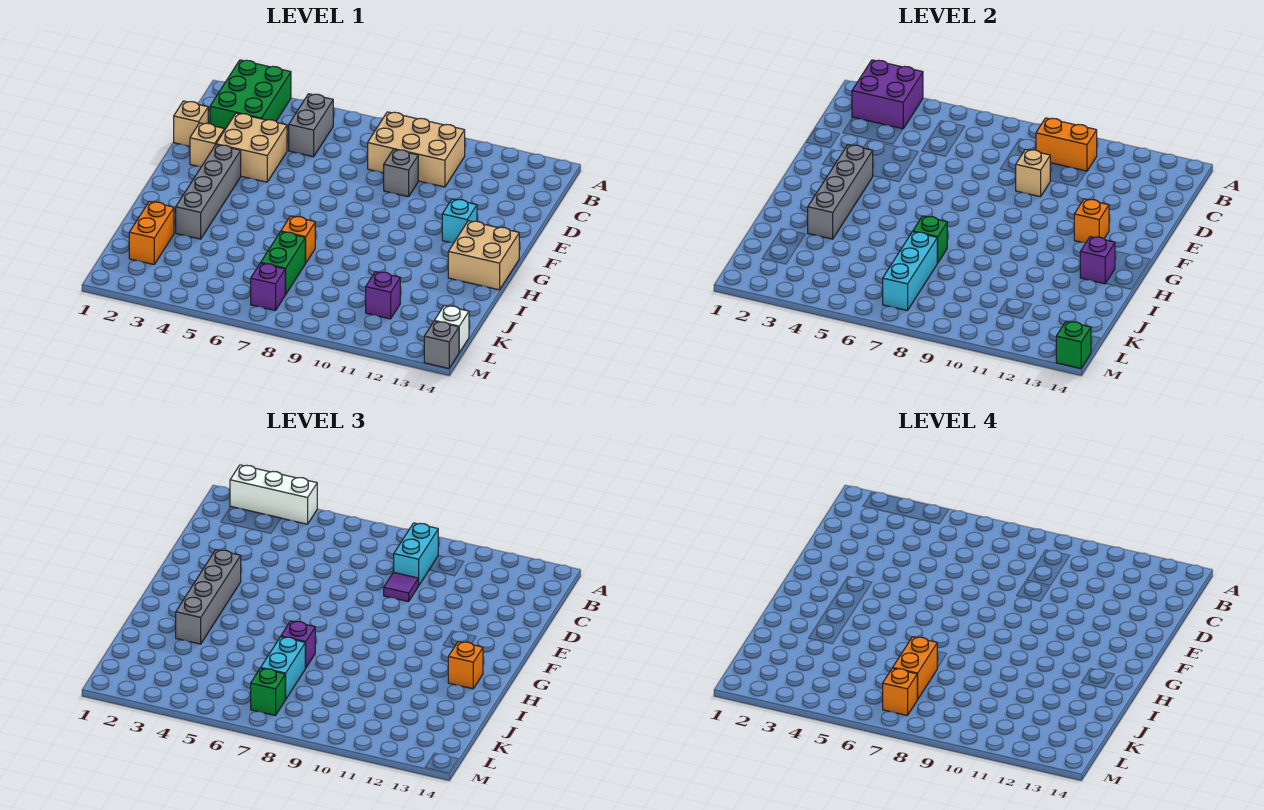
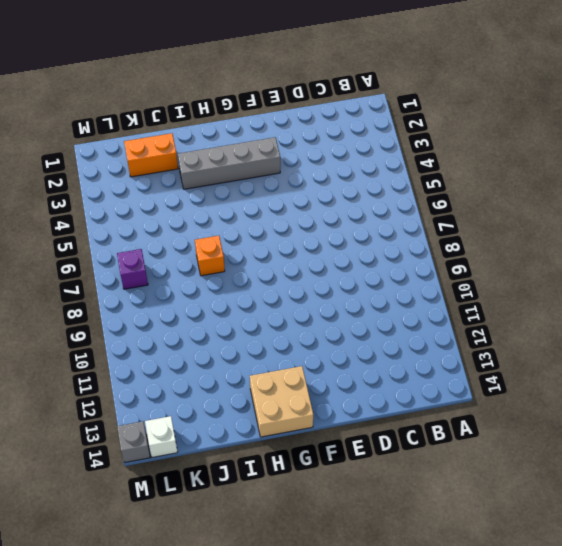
none -> green 2x3 brick [210,60,291,131]
none -> grey 1x2 brick [289,94,333,157]
none -> tan 2x3 brick [368,112,465,187]
none -> tan 1x1 brick [174,101,208,146]

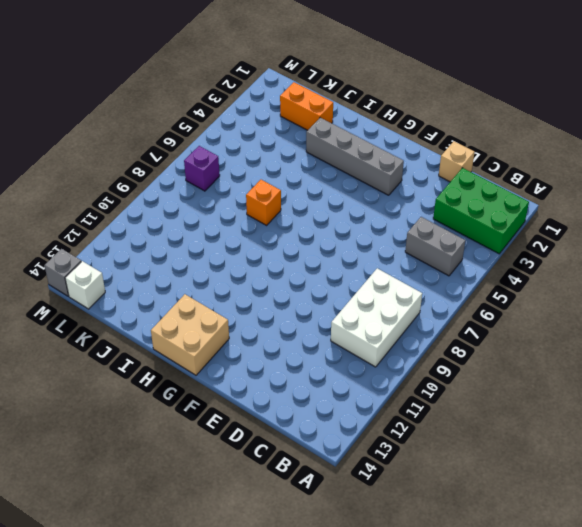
white 2x3 brick [331,268,422,367] -> tan 2x3 brick [368,112,465,187]
none -> tan 2x2 brick [216,113,287,182]
none -> grey 1x1 brick [384,149,418,197]
none -> tan 1x1 brick [190,123,224,167]
none -> cyan 1x1 brick [442,199,477,243]

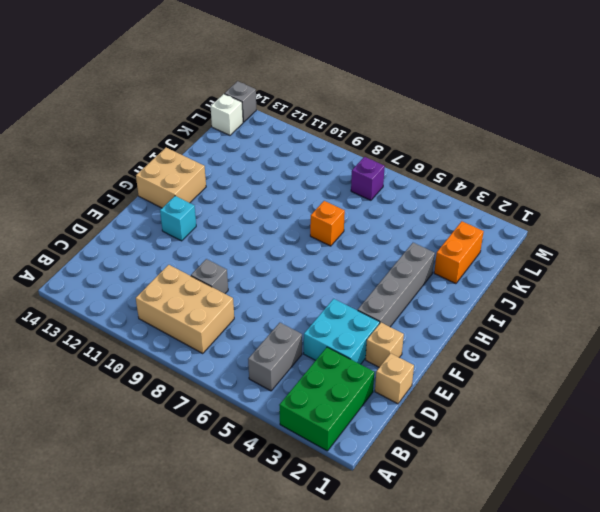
cyan 2x2 brick [304,299,380,364] -> tan 2x2 brick [216,113,287,182]
none -> green 1x2 brick [261,232,305,295]
none -> purple 1x1 brick [366,272,400,319]
none -> purple 2x2 brick [852,60,923,129]
none -> orange 1x2 brick [1036,118,1097,171]

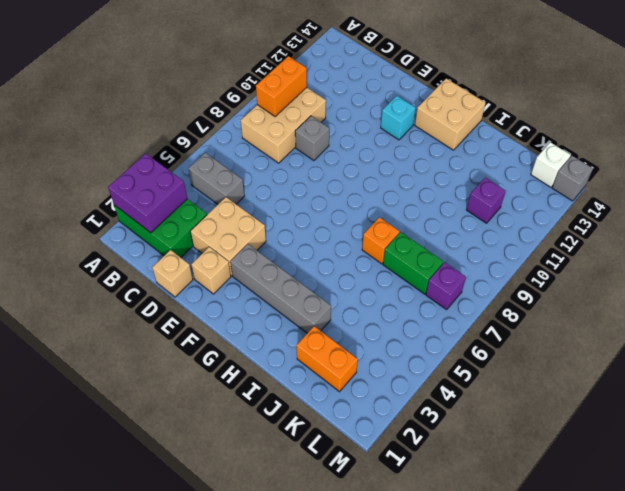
none -> tan 1x1 brick [1015,149,1050,197]
none -> grey 1x4 brick [808,145,873,239]
none -> orange 1x1 brick [1074,199,1109,243]
none -> purple 1x1 brick [1080,237,1115,284]

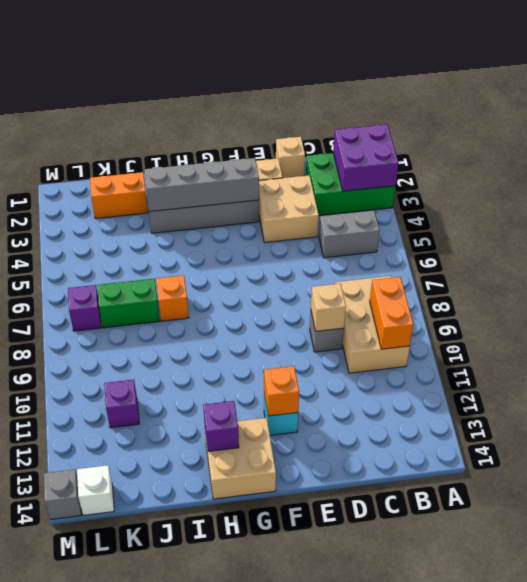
none -> green 1x1 brick [913,216,947,263]
none -> cyan 1x3 brick [883,232,937,311]
none -> green 1x1 brick [1056,321,1091,368]
none -> white 1x3 brick [230,465,317,524]

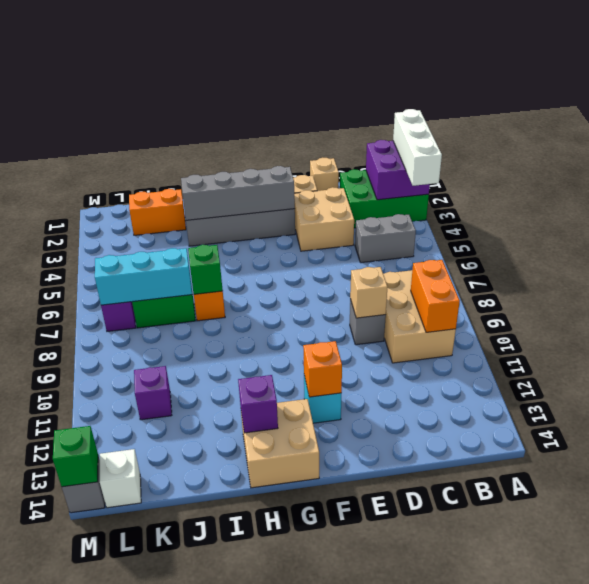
none -> cyan 1x2 brick [394,523,438,586]
none -> purple 1x1 tile [384,572,418,602]
none -> grey 1x4 brick [176,550,241,644]
none -> orange 1x1 brick [448,641,483,689]

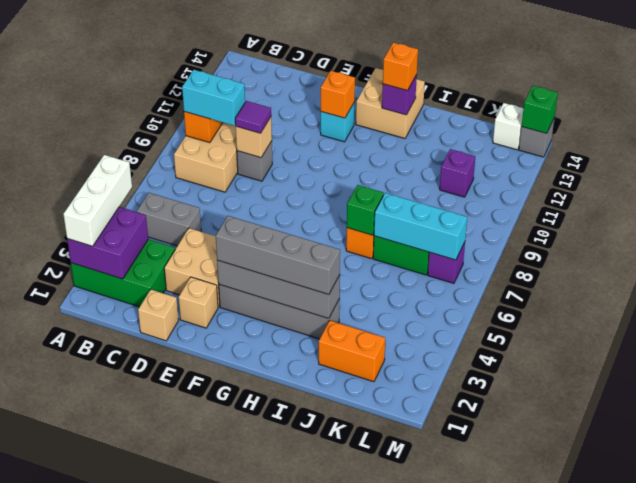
none -> purple 1x1 brick [281,621,315,668]
none -> cyan 1x2 brick [261,637,305,700]
none -> green 1x1 brick [251,668,285,716]
none -> orange 1x2 brick [893,637,938,700]

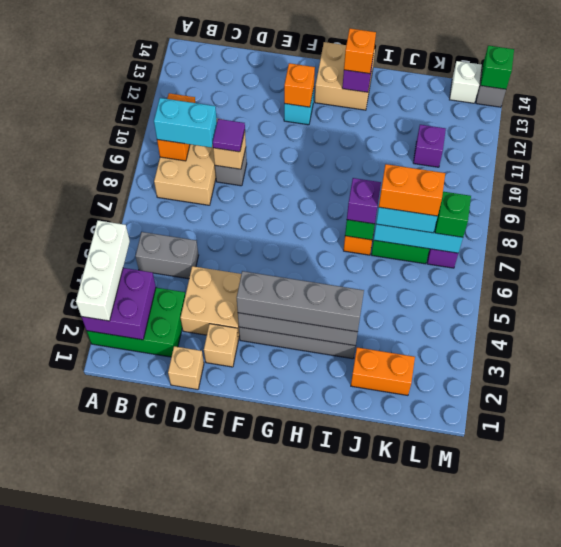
none -> orange 1x1 brick [883,668,917,716]

